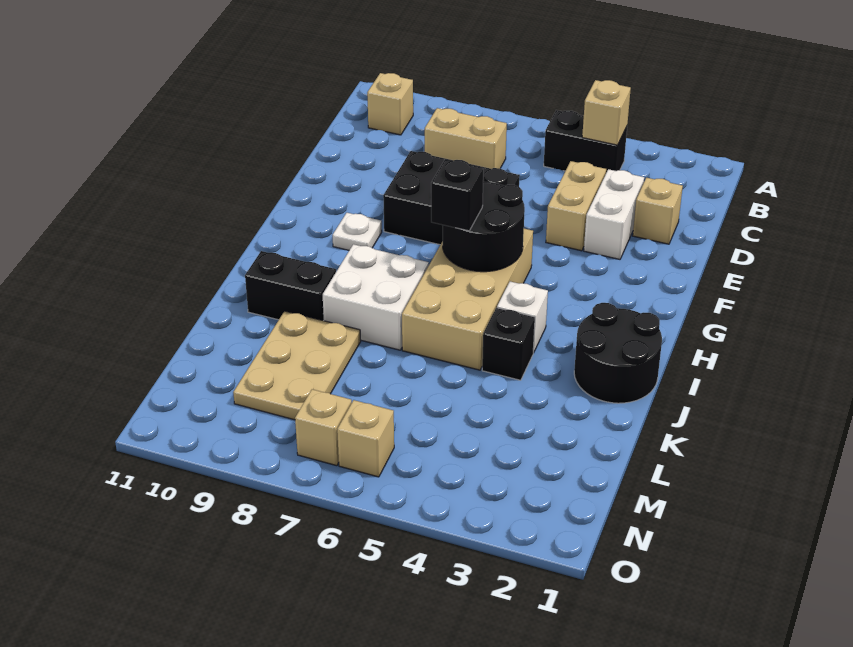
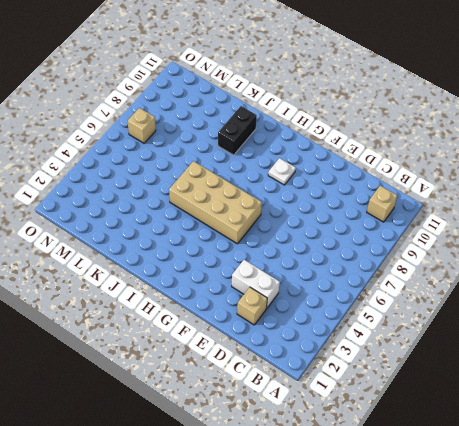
none -> black 1x2 brick [544,110,627,173]
none -> tan 1x2 brick [425,108,507,169]
none -> tan 1x2 brick [546,161,606,251]

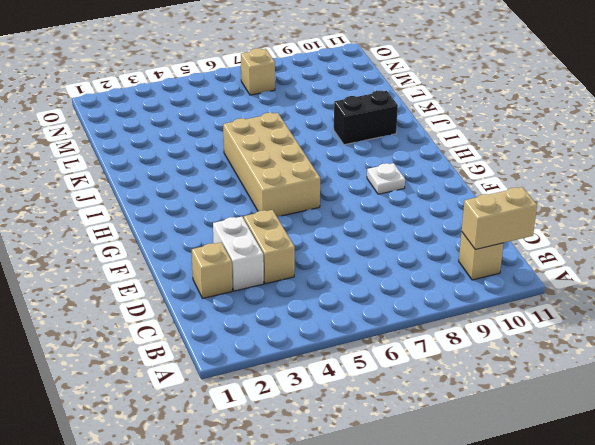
tan 1x2 brick [462,187,537,250] -> tan 1x2 brick moved to [425,108,507,169]
none -> black 1x2 brick [544,110,627,173]
none -> black 2x3 brick [383,151,520,245]
none -> black 2x2 round brick [574,303,662,403]

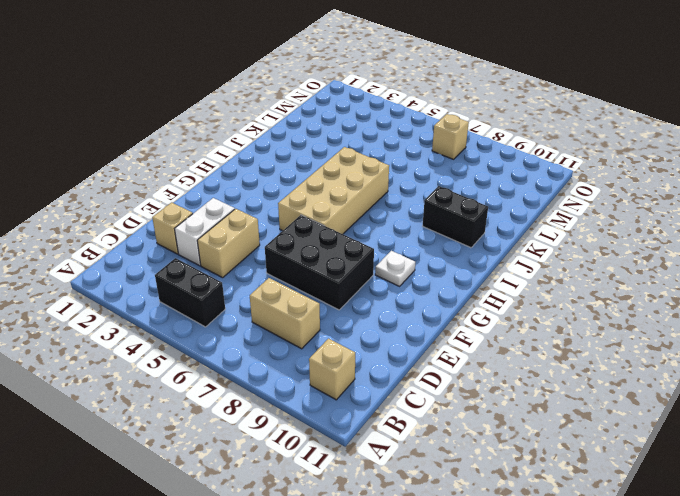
none -> black 2x2 round brick [574,303,662,403]
none -> white 1x1 brick [497,281,548,353]
none -> white 2x2 brick [323,244,429,350]

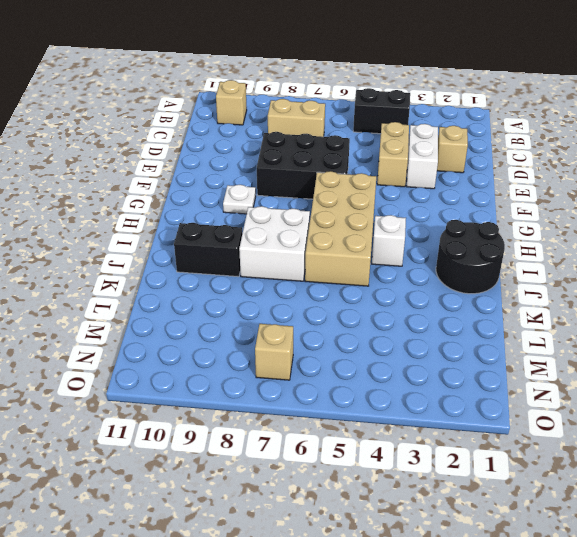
none -> black 1x1 brick [482,308,535,380]
none -> tan 2x3 plate [233,311,361,420]
none -> tan 1x1 brick [337,400,394,477]

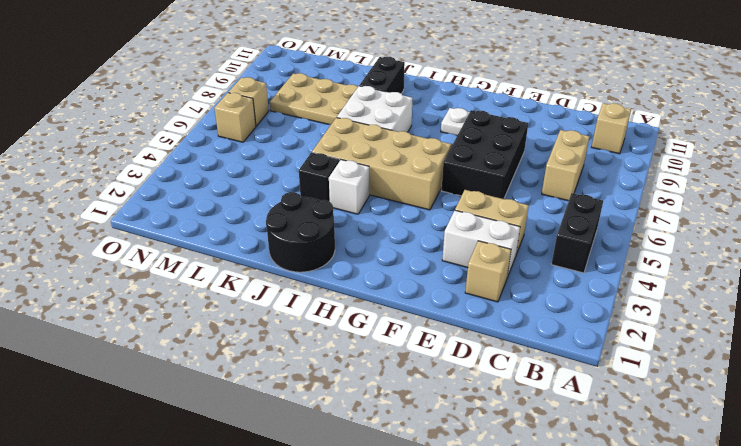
none -> tan 1x1 brick [582,80,631,145]
none -> black 2x2 round brick [443,182,525,272]
none -> black 1x1 brick [431,159,483,231]

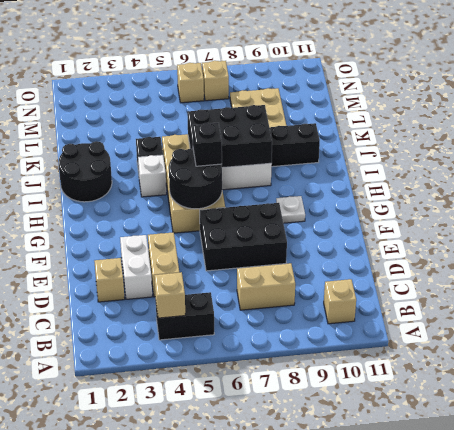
black 2x3 brick [187,105,272,168] -> none

